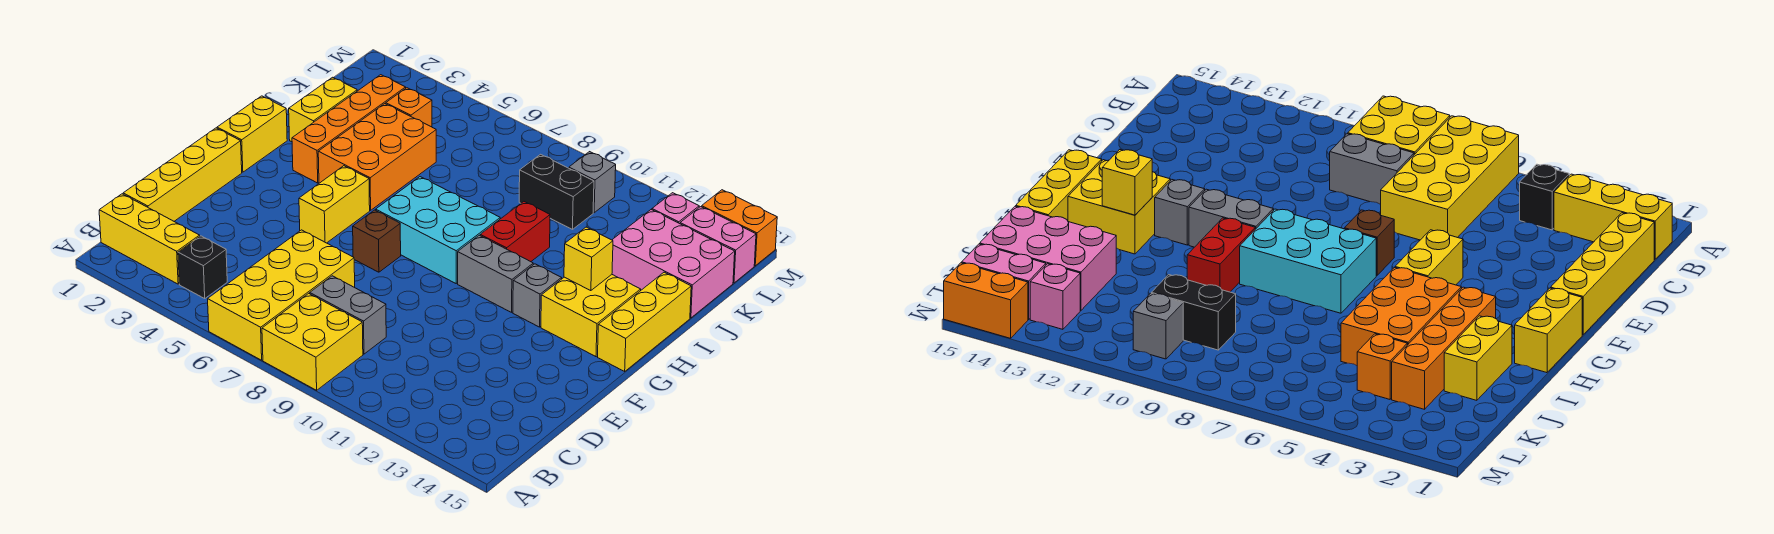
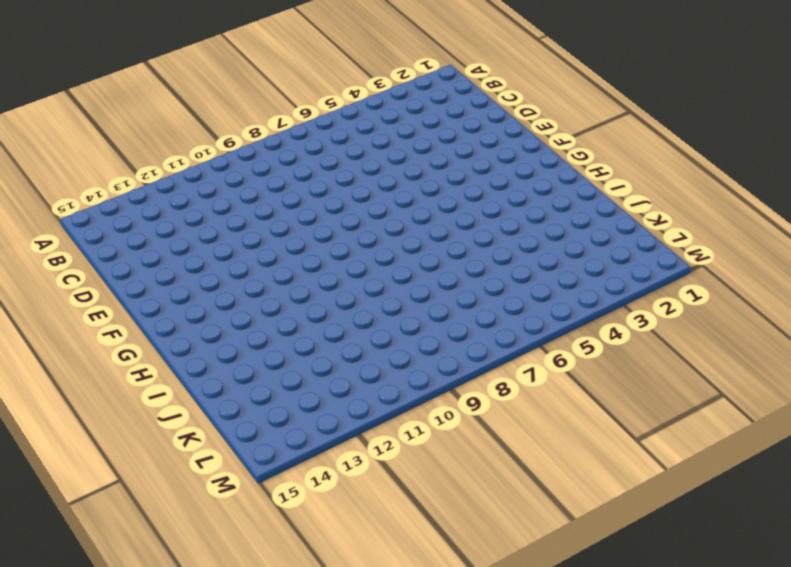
none -> yellow 2x4 brick [208,230,355,360]
none -> yellow 2x2 brick [262,293,363,390]
none -> yellow 1x3 brick [99,194,200,284]

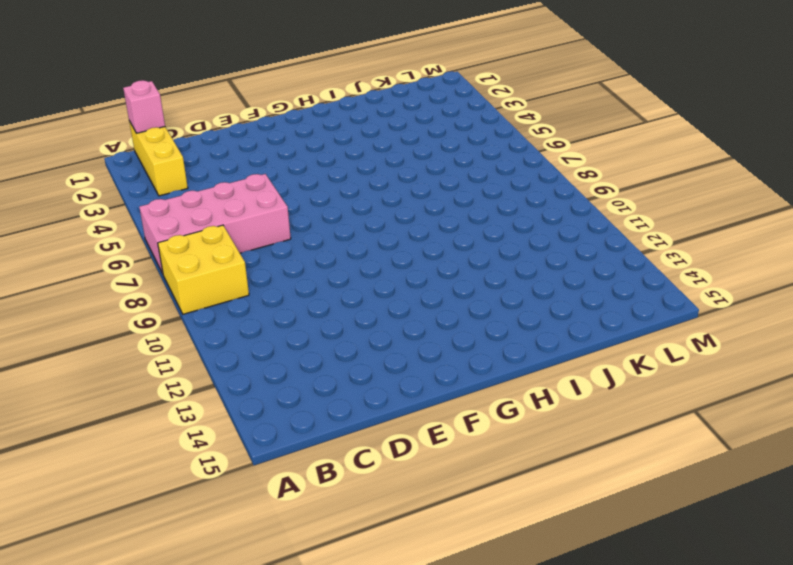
pink 2x4 brick [139,174,291,273] -> yellow 2x4 brick [208,230,355,360]
pink 1x1 brick [123,80,165,133] -> pink 1x1 brick moved to [652,193,699,224]
none -> black 1x1 brick [178,236,227,298]
none -> yellow 1x4 brick [123,128,242,221]
none -> grey 1x2 brick [310,276,386,354]

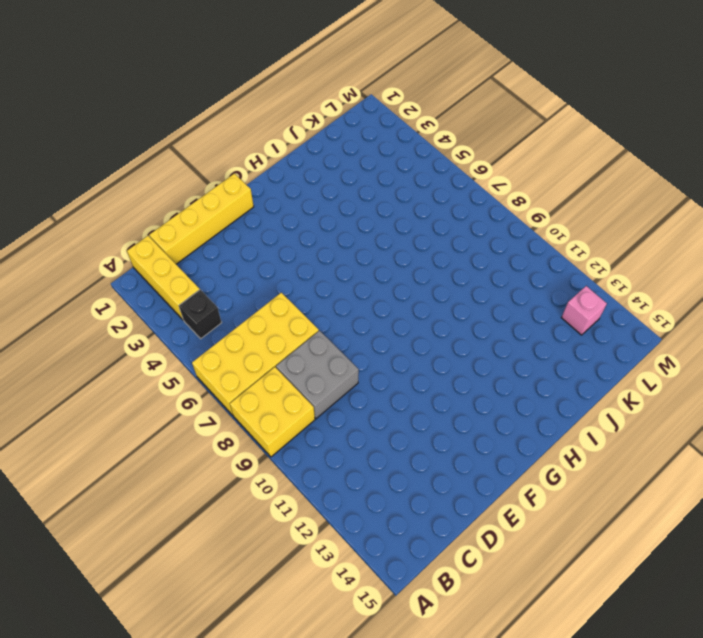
grey 2x2 brick [276,331,359,419] -> grey 1x2 brick [310,276,386,354]
none -> yellow 1x2 brick [299,166,370,243]
none -> brown 1x1 brick [353,210,401,272]
none -> yellow 1x2 brick [217,96,287,172]

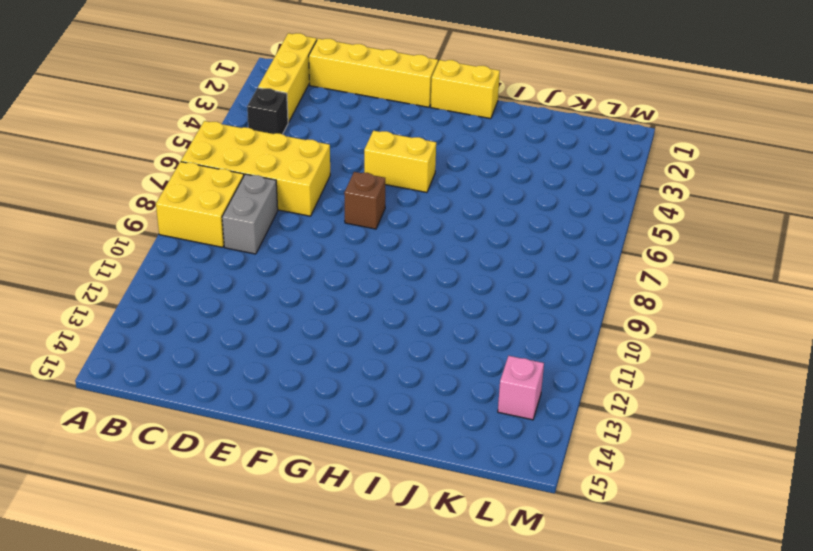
none -> cyan 2x3 brick [376,177,500,283]
none -> grey 1x2 brick [458,235,533,312]
none -> grey 1x1 brick [513,264,562,327]

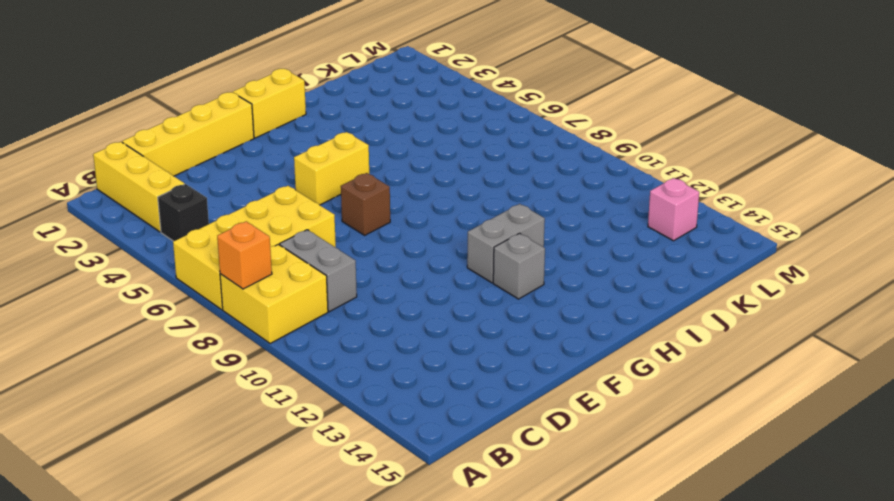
orange 1x1 brick [217,221,272,289] -> orange 1x1 brick moved to [386,88,432,127]
grey 1x2 brick [467,204,545,283] -> grey 1x2 brick turned to [458,235,533,312]
none -> cyan 2x3 brick [376,177,500,283]
none -> yellow 2x2 brick [541,275,641,357]
none -> yellow 1x3 brick [598,272,691,371]

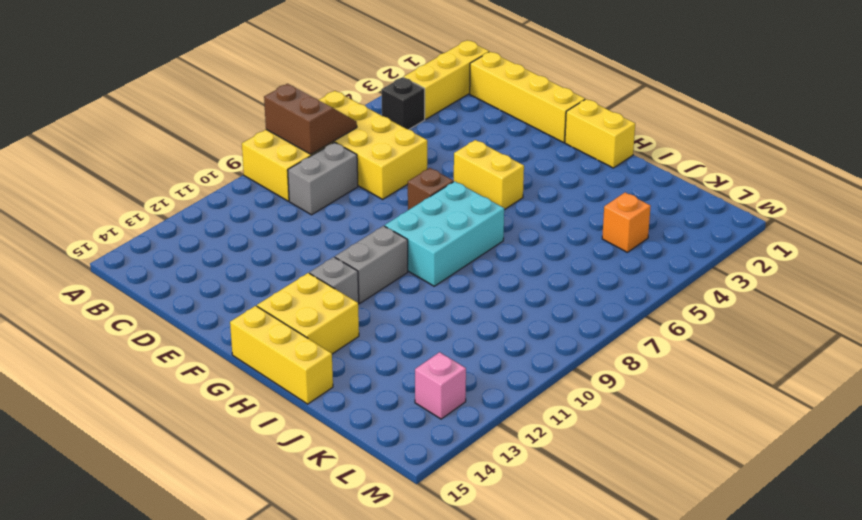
brown 2x2 slope [264,84,357,154] -> none
none -> orange 1x4 brick [292,75,406,183]
none -> orange 2x3 brick [318,104,436,210]
none -> red 1x2 brick [480,202,550,262]

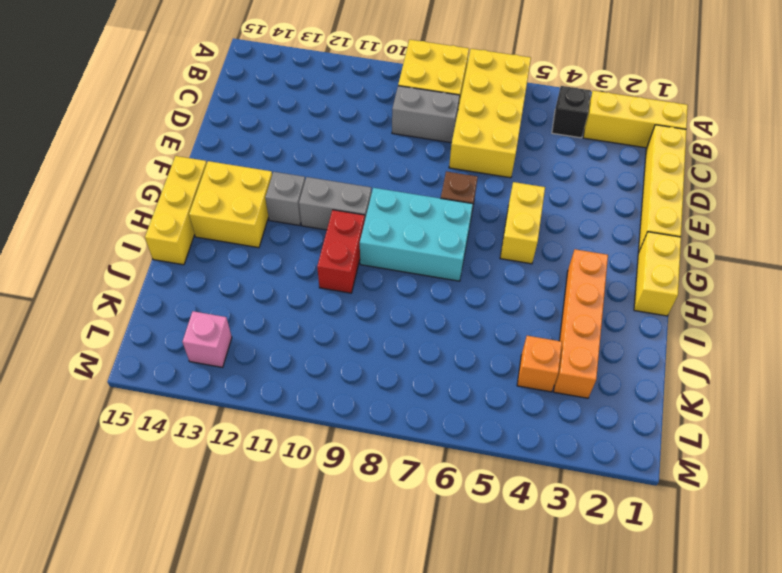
none -> orange 2x3 brick [318,104,436,210]
none -> yellow 1x2 brick [289,77,357,142]
none -> pink 2x3 brick [612,210,735,318]

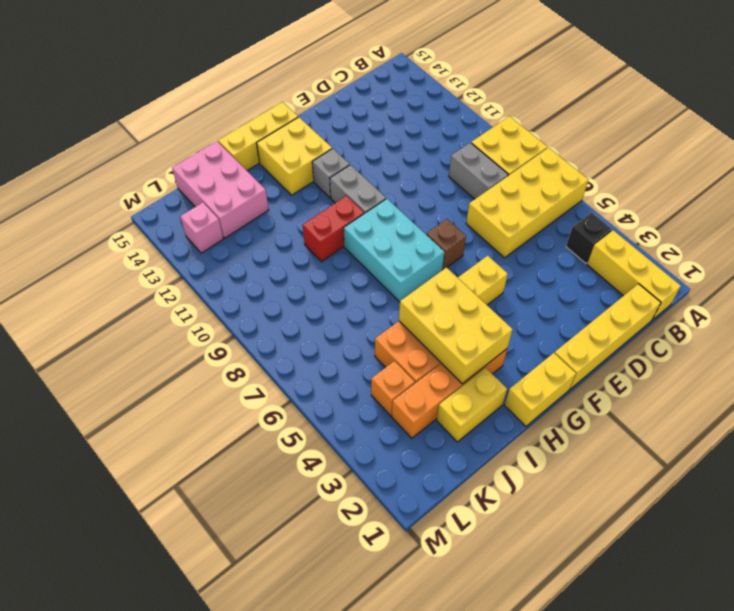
yellow 2x3 brick [399,268,513,384] -> none
none -> black 1x2 brick [519,154,594,229]
none -> grey 1x1 brick [569,152,616,213]
none -> pink 1x2 brick [680,207,756,283]

